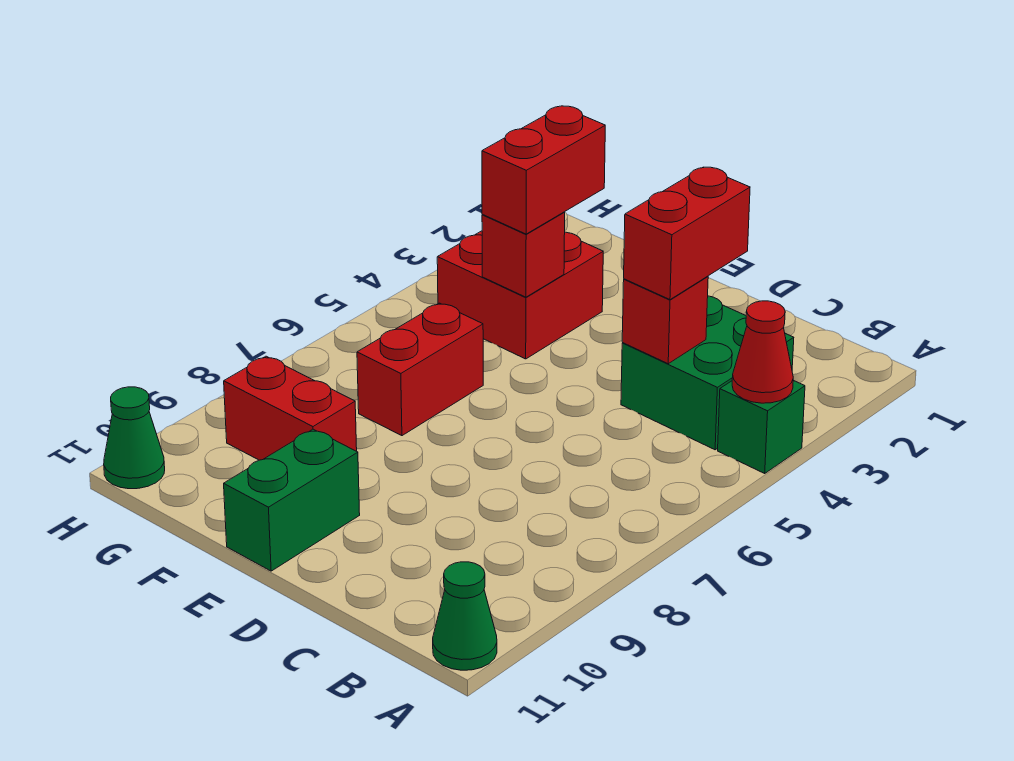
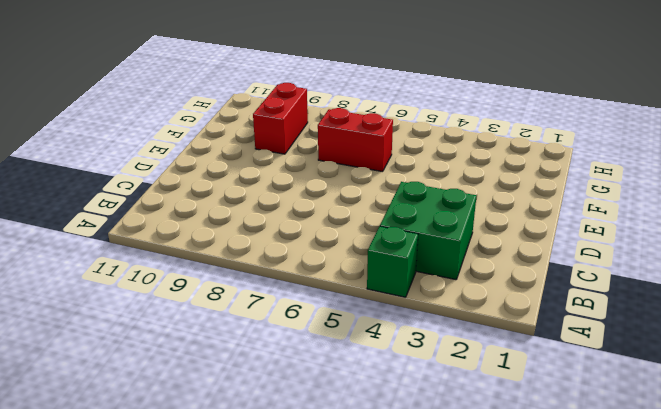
none -> green 1x1 cone [433,562,497,670]
none -> green 1x2 brick [224,429,360,571]
none -> red 2x2 brick [437,231,603,359]

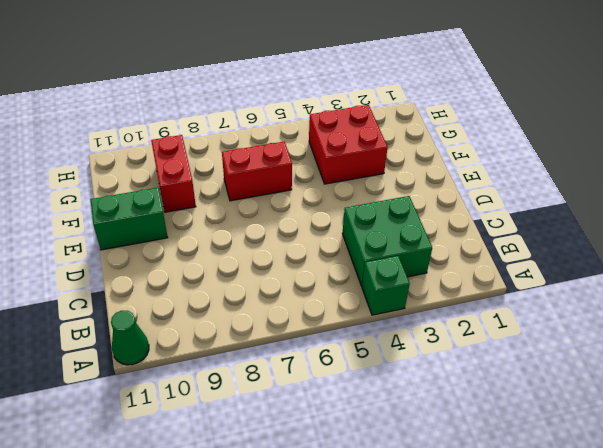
none -> green 1x1 cone [104,387,165,489]
none -> red 1x1 cone [732,301,793,403]
none -> red 1x1 brick [622,276,708,364]

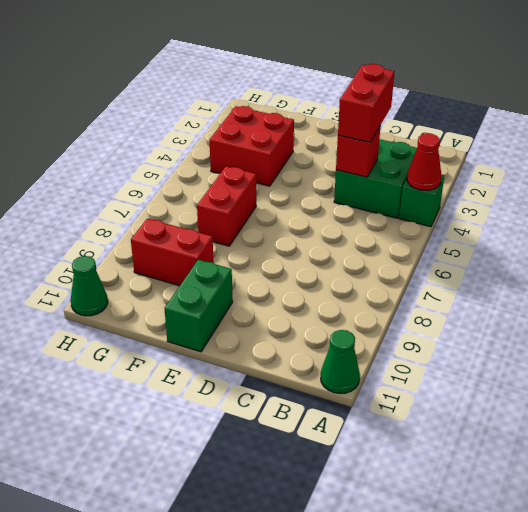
none -> red 1x1 brick [482,212,565,297]
none -> red 1x2 brick [482,106,605,234]

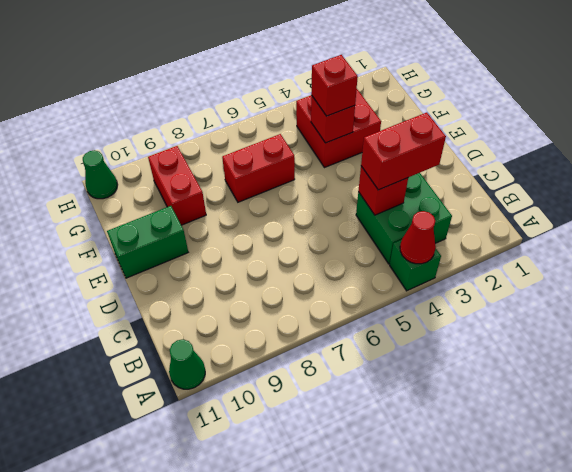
red 1x1 brick [311,55,358,116] -> red 1x2 brick [482,106,605,234]

